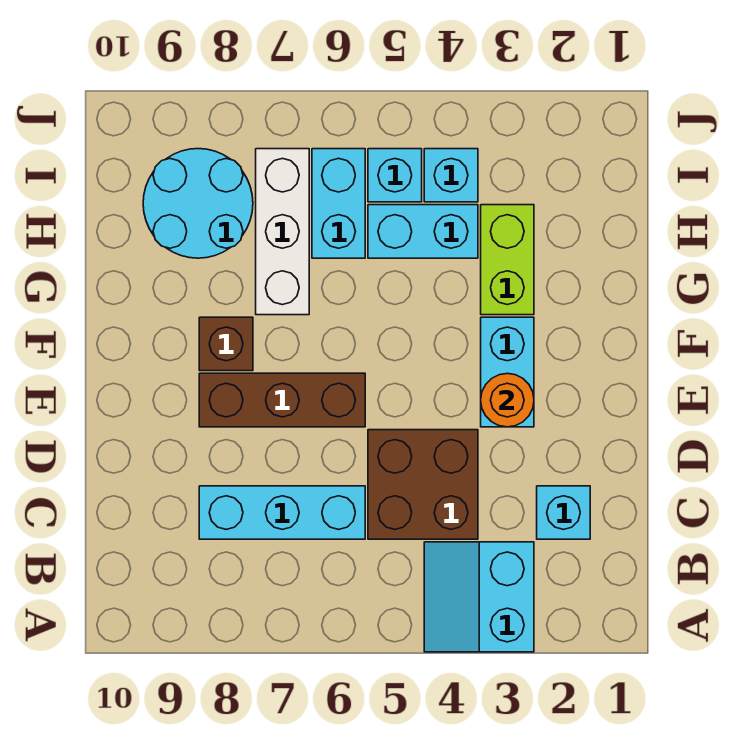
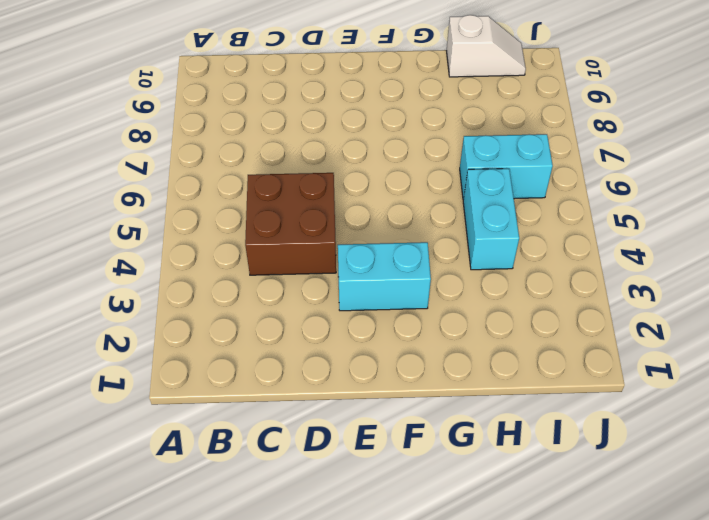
white 1x2 slope [447,15,526,77] -> none
none -> cyan 2x2 slope [424,542,534,652]
none -> cyan 1x1 brick [537,486,590,539]
none -> cyan 1x3 brick [199,486,365,539]

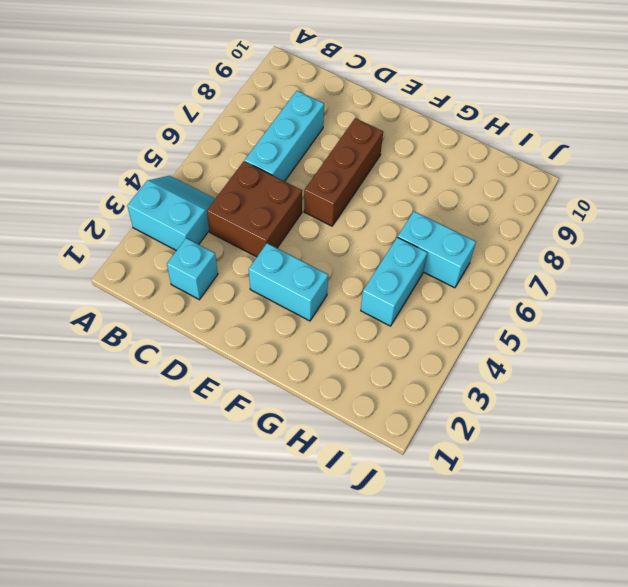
none -> brown 1x1 brick [199,317,253,371]
none -> lime 1x2 brick [481,205,534,315]
none -> white 1x3 brick [256,149,309,315]

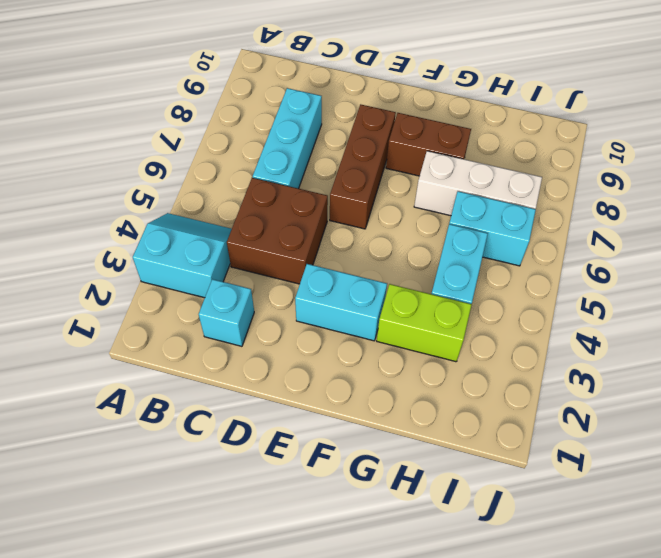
brown 1x2 brick [386,113,471,176] -> brown 1x1 brick [199,317,253,371]
none -> cyan 2x2 round brick [143,149,253,258]
none -> cyan 1x1 brick [424,149,478,202]
none -> cyan 1x1 brick [368,149,422,202]

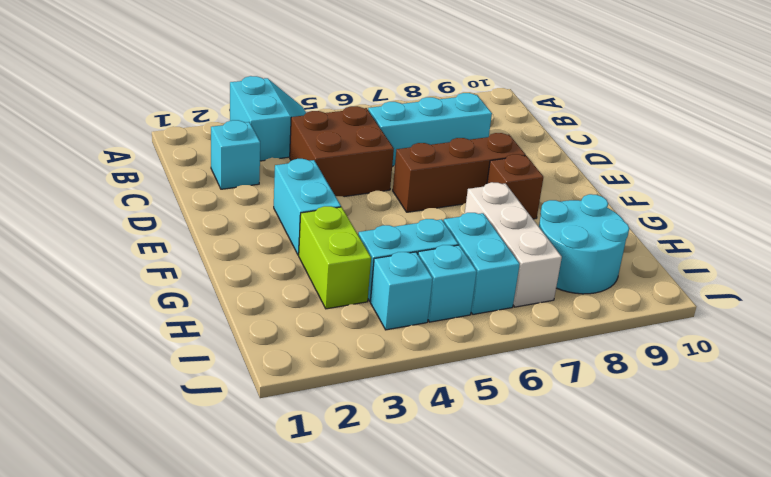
none -> orange 1x1 round brick [481,373,534,427]

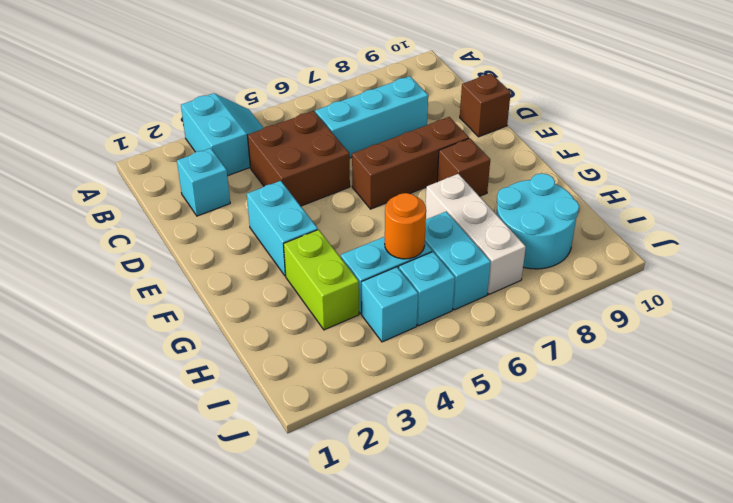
brown 1x1 brick [460,73,511,137] -> none
orange 1x1 round brick [385,193,426,259] -> orange 1x1 round brick moved to [481,373,534,427]

